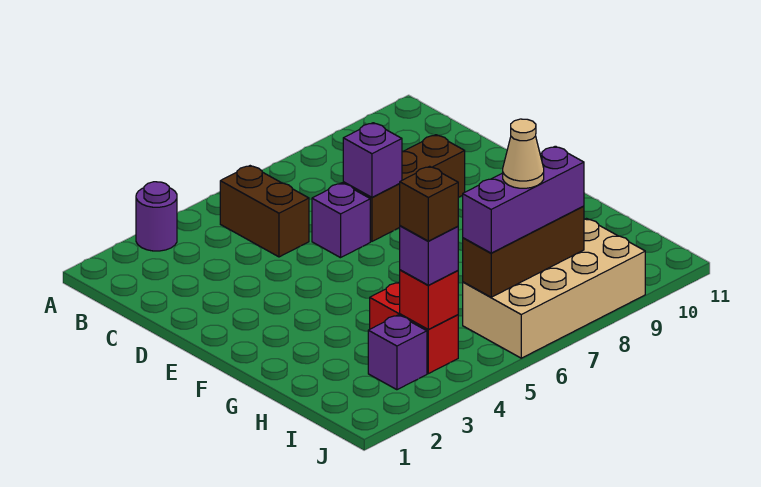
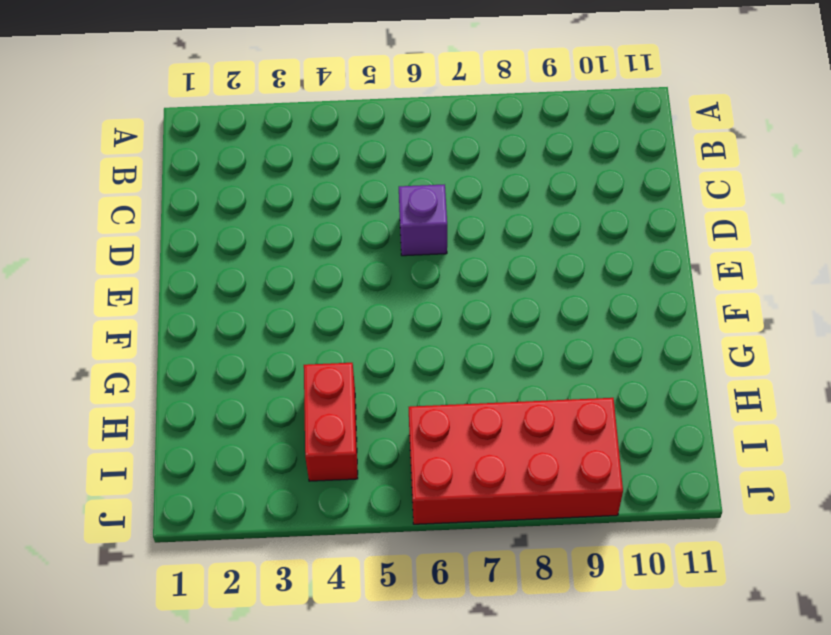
red 2x4 brick [409,398,623,524] -> tan 2x4 brick [463,219,645,358]
none -> purple 1x1 round brick [136,182,177,251]
none -> brown 1x2 brick [220,166,309,257]
none -> brown 1x3 brick [343,135,465,241]

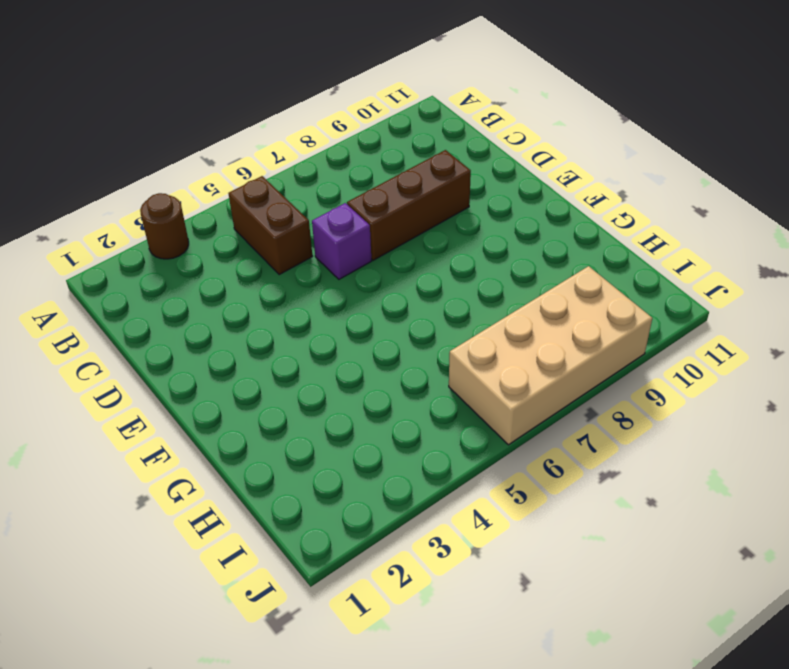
brown 1x1 round brick [140,193,189,259] -> purple 1x1 round brick [136,182,177,251]
none -> red 1x2 brick [370,282,458,374]
none -> purple 1x1 brick [368,315,427,390]
none -> purple 1x1 brick [343,123,402,197]

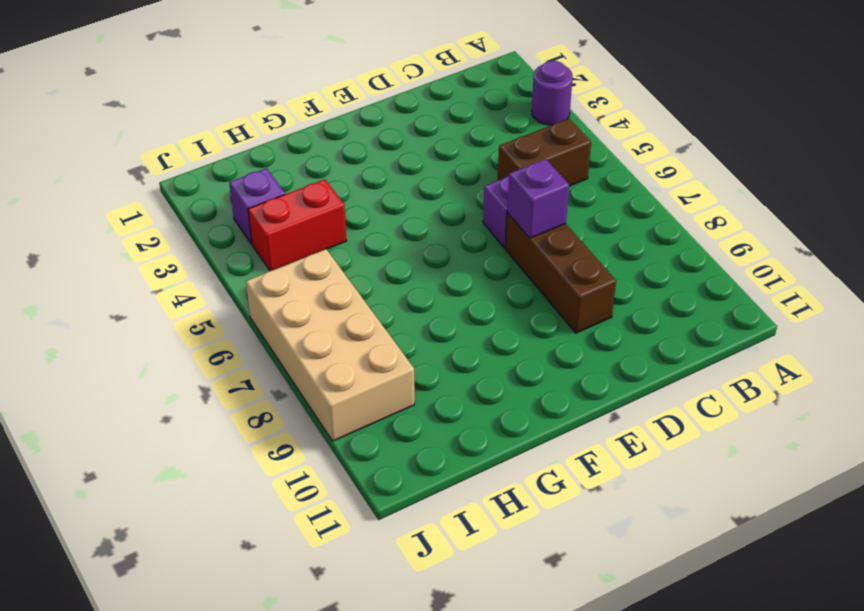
none -> red 1x1 brick [400,270,458,330]
none -> brown 1x3 brick [463,206,584,297]
none -> purple 1x1 brick [400,226,458,285]

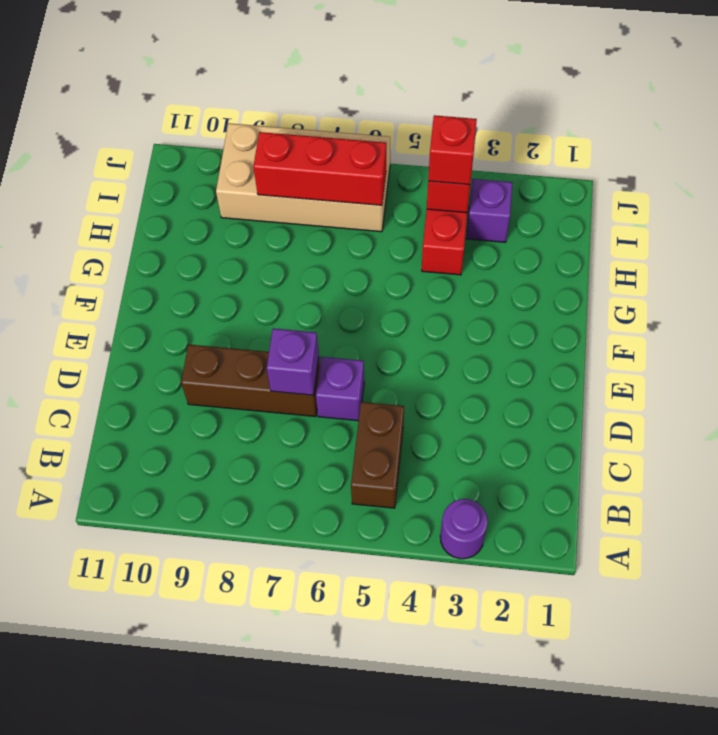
red 1x1 brick [428,115,477,185] -> purple 1x1 brick [400,226,458,285]
red 1x3 brick [253,132,386,205] -> brown 1x3 brick [463,206,584,297]
none -> purple 1x3 brick [463,146,584,253]
none -> brown 1x1 brick [400,166,459,241]
none -> tan 1x1 cone [503,119,544,188]

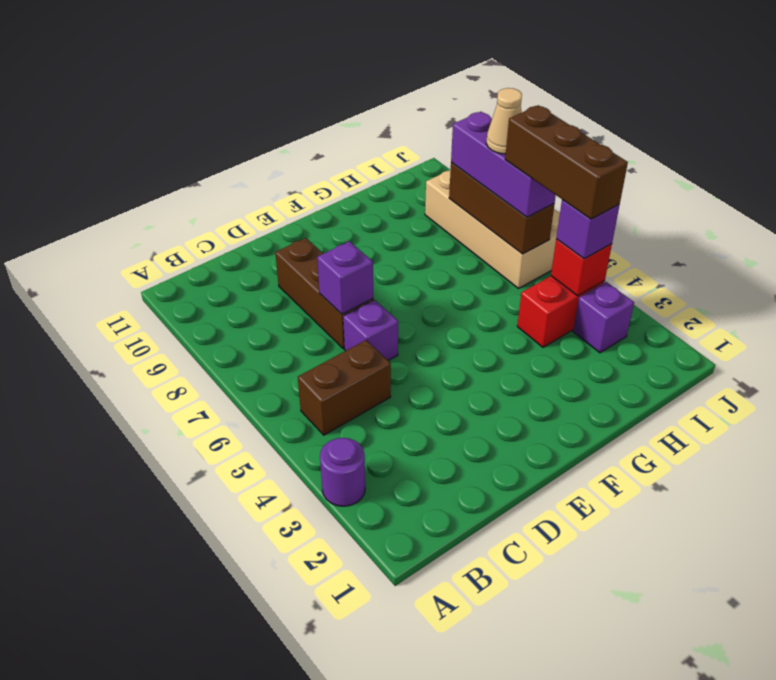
brown 1x3 brick [505,105,628,219] -> brown 1x1 brick [400,166,459,241]

